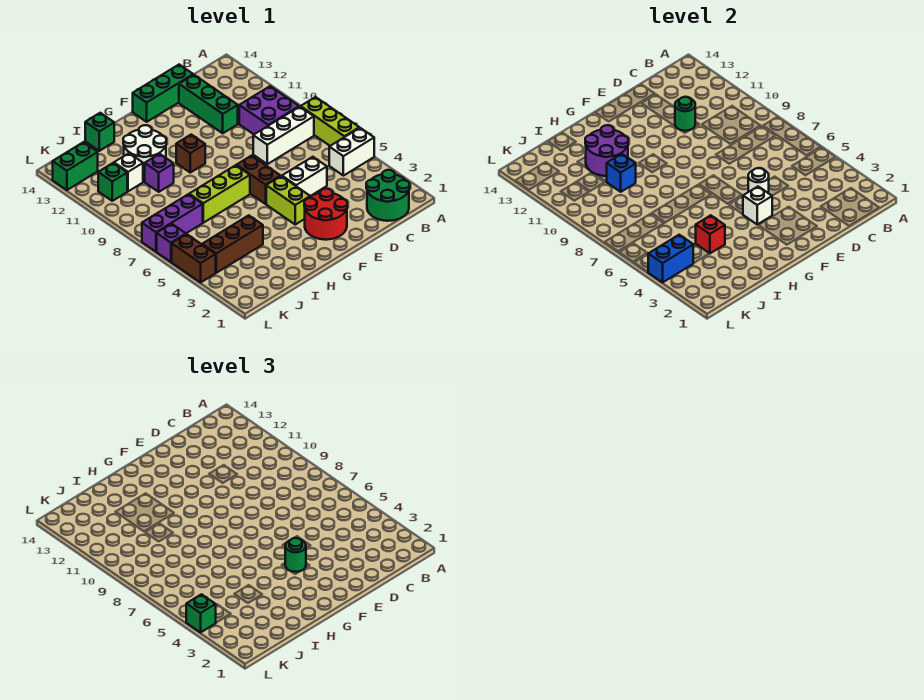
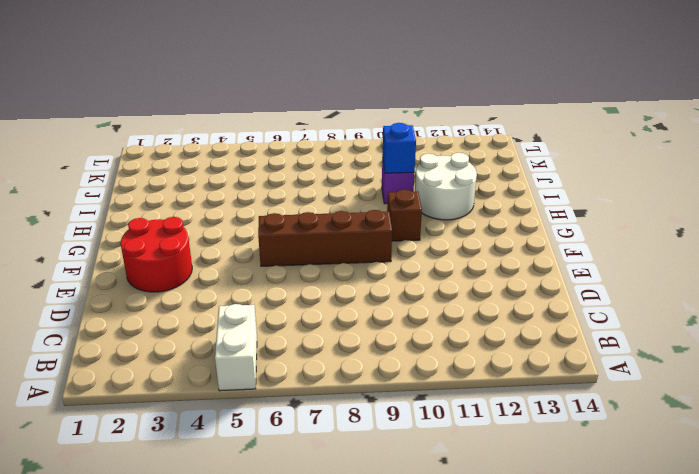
brown 1x4 brick [258,210,392,266] -> brown 1x2 brick [237,156,280,204]
none -> lime 1x3 brick [301,97,359,146]
none -> green 2x2 round brick [366,170,410,221]
none -> white 1x3 brick [253,107,314,164]
none -> purple 2x2 brick [239,86,299,134]

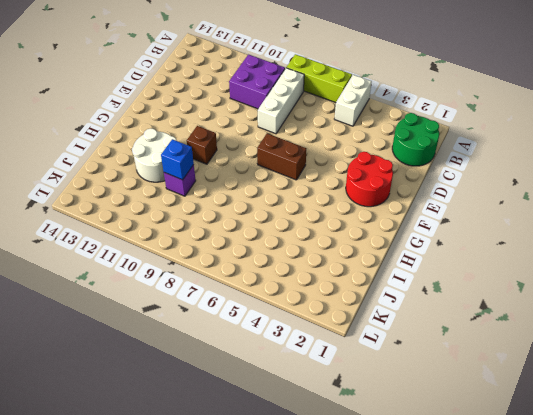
none -> white 1x2 brick [282,157,327,196]
none -> green 1x3 brick [179,75,238,133]
none -> green 1x3 brick [133,65,193,122]
none -> lime 1x2 brick [266,176,310,224]

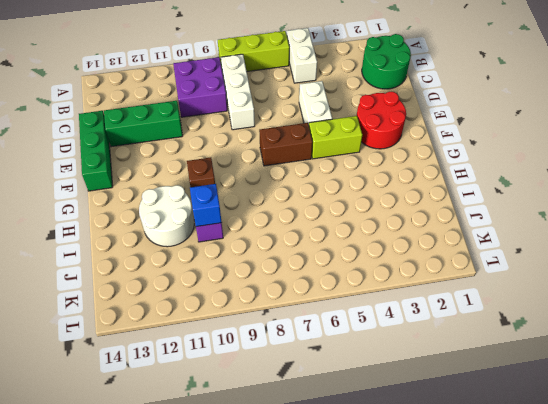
none -> lime 1x3 brick [189,165,250,223]
none -> brown 1x3 brick [202,215,263,273]
none -> green 1x1 brick [85,113,114,151]
none -> purple 1x3 brick [142,194,203,252]

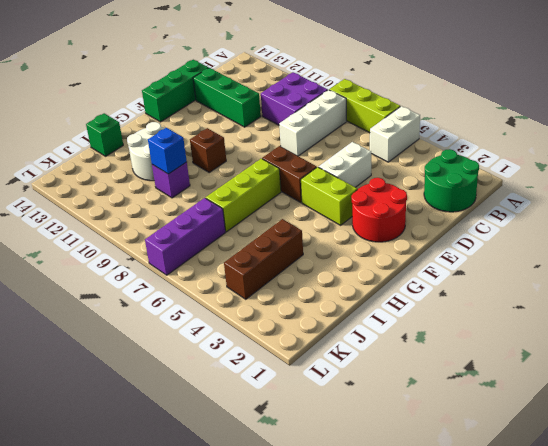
none -> white 1x1 brick [114,153,143,191]
none -> green 1x1 brick [98,163,127,201]
none -> green 1x2 brick [53,142,98,190]
none -> brown 1x2 brick [172,234,216,282]

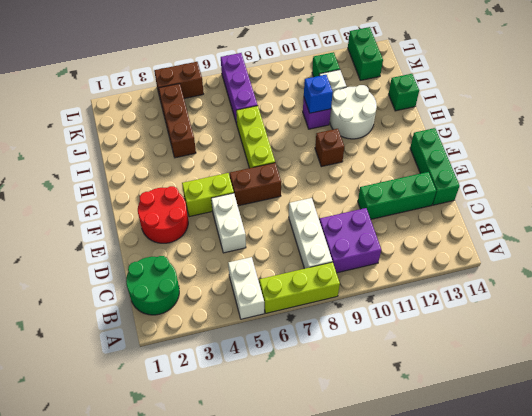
none -> purple 1x1 brick [157,224,186,262]
none -> green 1x1 round brick [675,97,695,131]
none -> white 1x1 round brick [748,168,769,193]
none -> white 1x1 brick [743,187,772,224]

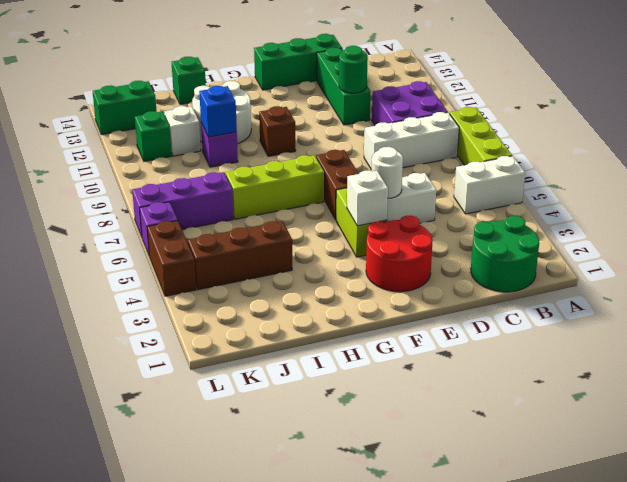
none -> purple 2x2 round brick [585,125,628,176]
none -> red 1x1 brick [696,215,725,254]
none -> blue 1x2 brick [648,235,693,282]
none -> green 1x1 round brick [285,538,306,572]

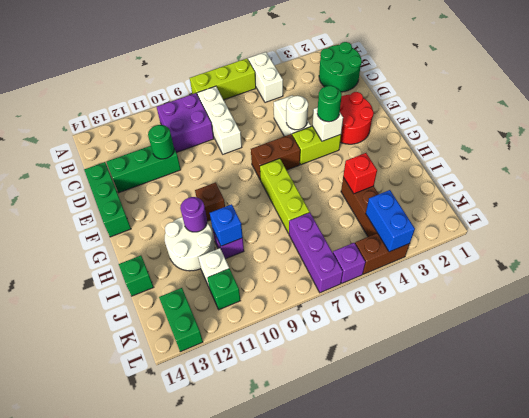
purple 1x1 round brick [180,197,207,232] -> purple 2x2 round brick [585,125,628,176]
none -> green 1x1 brick [186,594,216,632]

